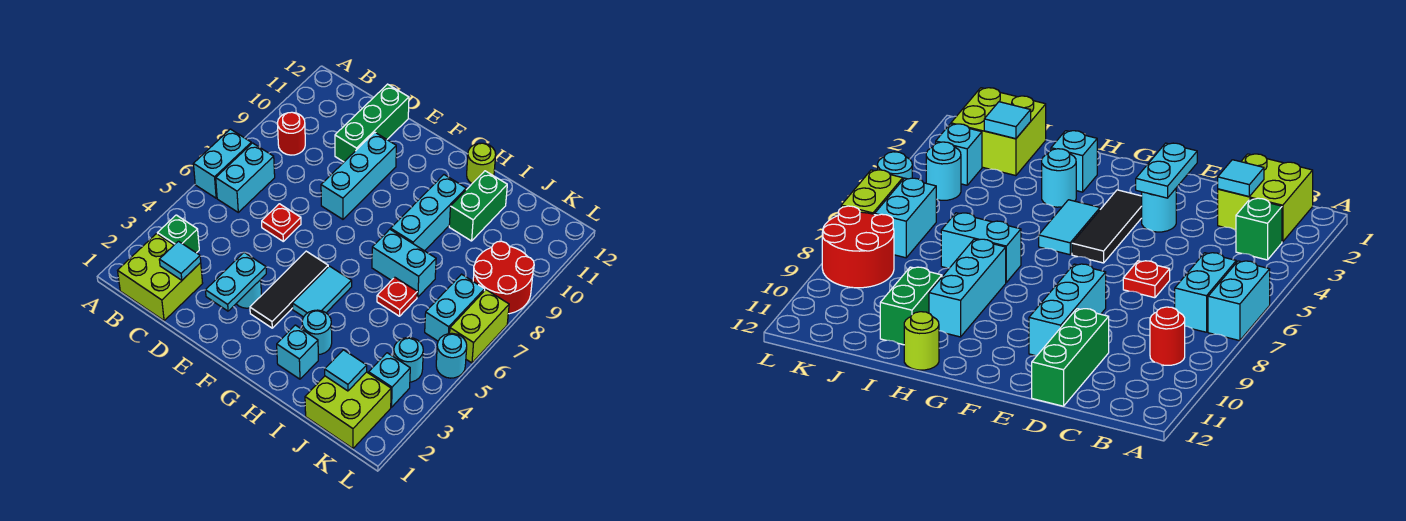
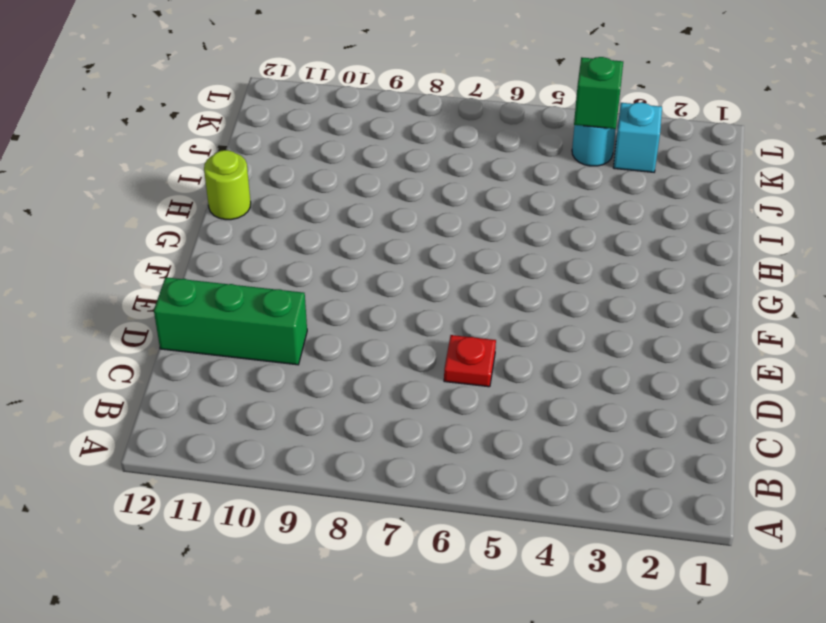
green 1x1 brick [574,57,623,129] -> green 1x1 brick moved to [158,215,199,253]
none -> cyan 1x2 brick [194,129,251,198]
none -> lime 2x2 brick [118,234,203,321]
none -> cyan 1x2 brick [216,143,275,212]

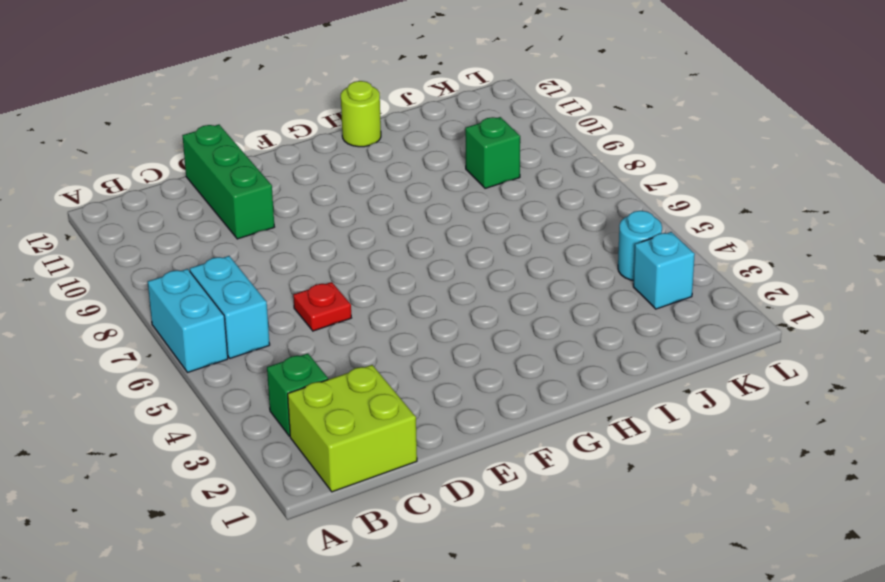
green 1x1 brick [465,117,520,188] -> none
none -> red 1x1 round brick [278,112,305,155]
none -> cyan 1x1 round brick [236,280,262,308]
none -> cyan 1x3 brick [321,132,396,219]

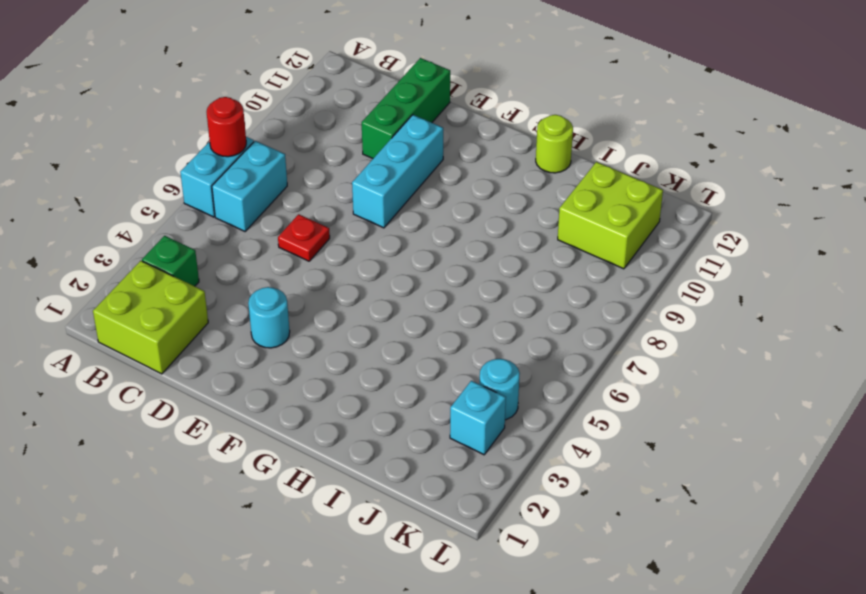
red 1x1 round brick [207,97,246,157] -> red 1x1 round brick moved to [278,112,305,155]
lime 2x2 brick [558,162,663,269] -> lime 2x2 brick moved to [305,372,391,448]
none -> black 1x3 tile [250,251,328,328]
none -> cyan 1x2 tile [292,266,352,317]
none -> cyan 1x1 brick [277,325,318,379]

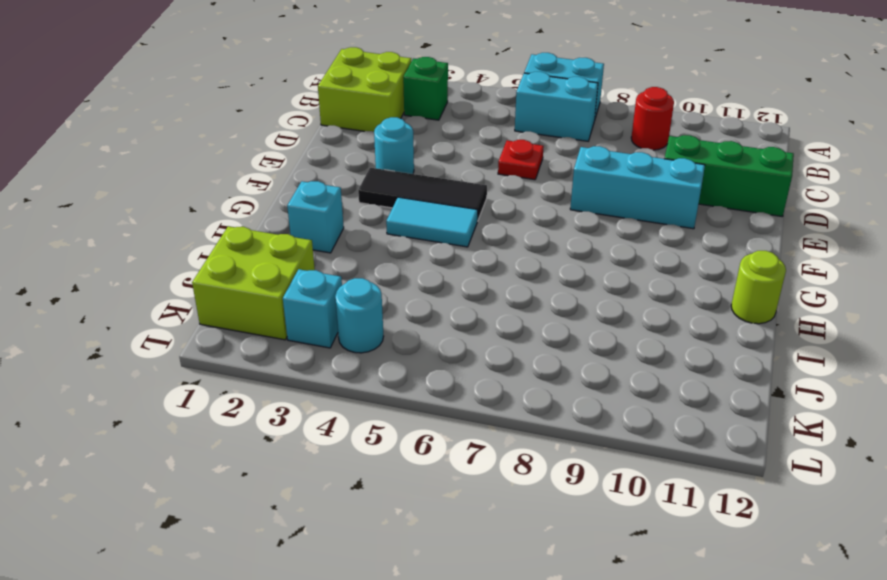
none -> cyan 1x1 round brick [302,310,332,355]
none -> cyan 1x2 brick [372,229,436,297]
none -> cyan 1x3 brick [391,175,466,251]

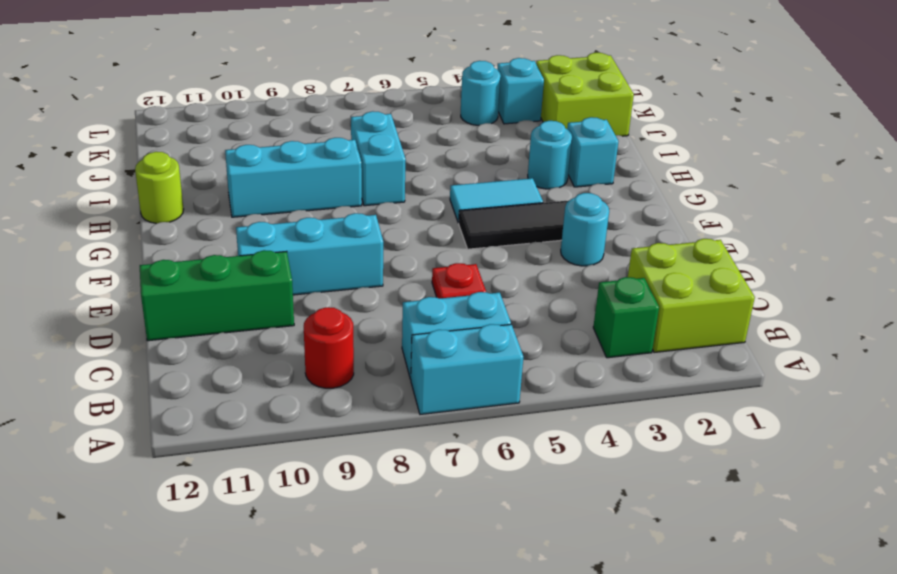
none -> red 1x1 plate [377,277,417,316]
none -> green 1x2 brick [449,171,507,241]
none -> cyan 1x2 brick [425,274,485,341]

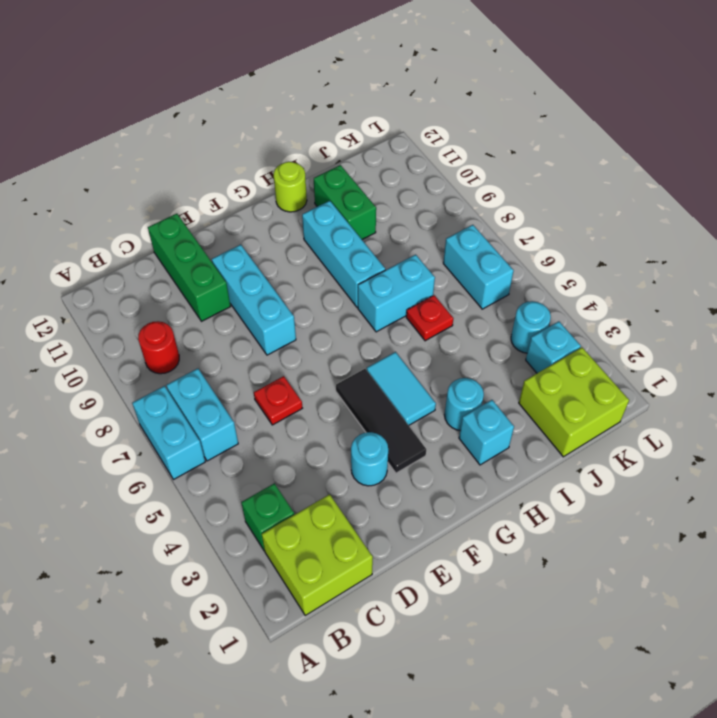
none -> red 2x2 round brick [473,241,534,314]
none -> cyan 1x1 round brick [436,333,467,378]
none -> lime 1x2 brick [450,290,509,363]

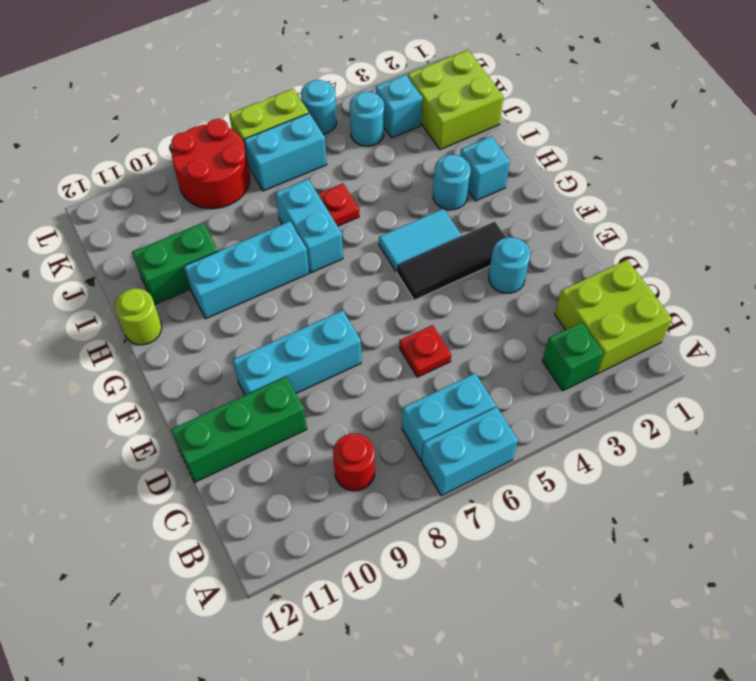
none -> cyan 1x1 tile [159,241,201,280]
none -> cyan 1x2 plate [206,252,266,311]
none -> cyan 1x1 tile [325,350,367,391]

